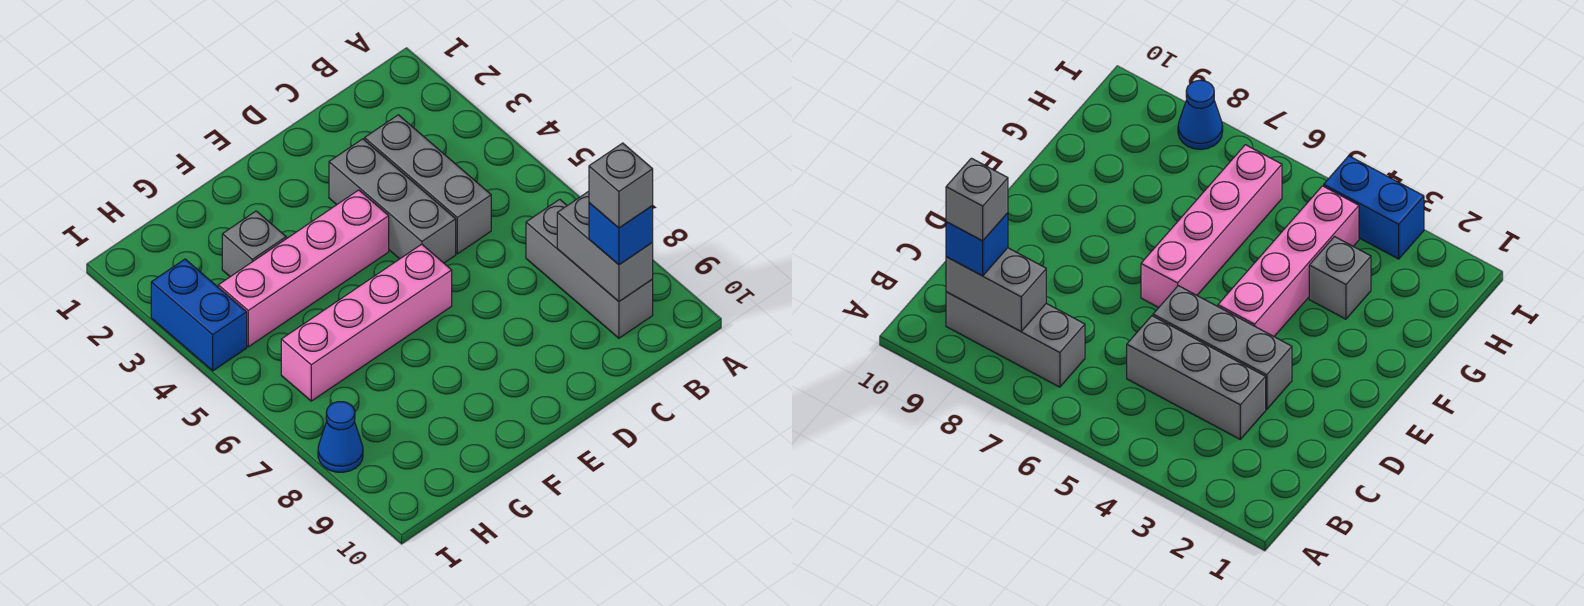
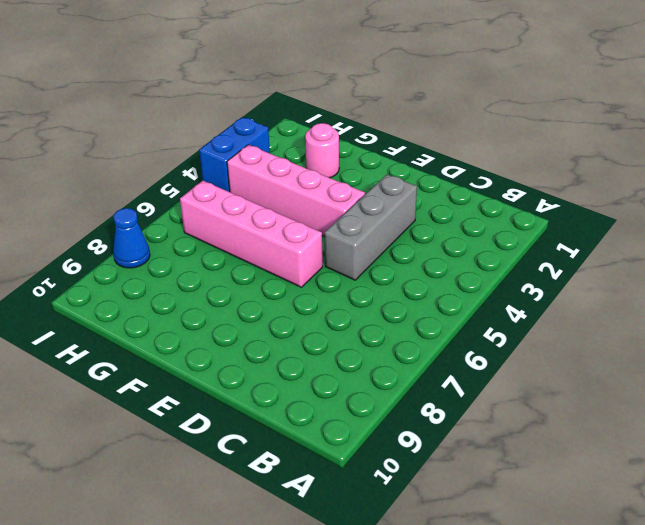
pink 1x1 round brick [305,123,339,178] -> none
none -> grey 1x3 brick [526,199,653,338]
none -> grey 1x3 brick [365,115,491,254]

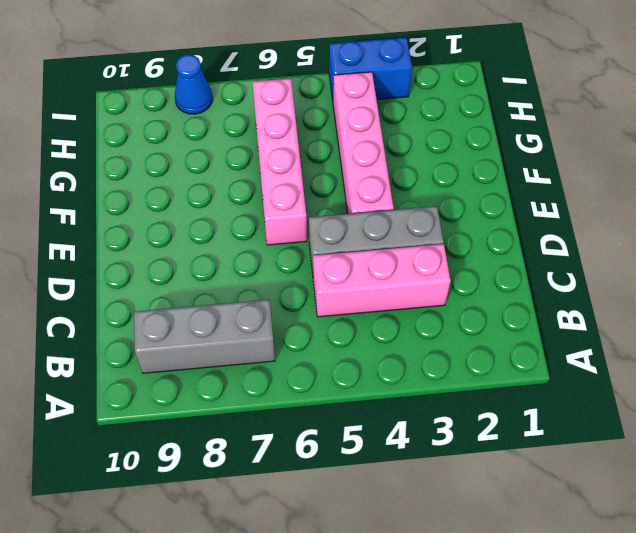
pink 1x3 brick [313,244,451,317] -> grey 1x3 brick [365,115,491,254]
none -> grey 1x1 brick [222,211,286,277]
none -> grey 1x2 brick [557,191,653,301]

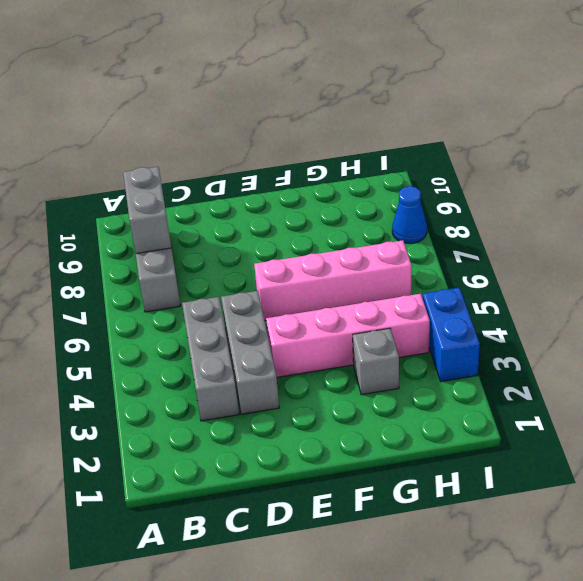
none -> blue 1x1 brick [589,203,653,265]
none -> grey 1x1 brick [589,143,653,228]

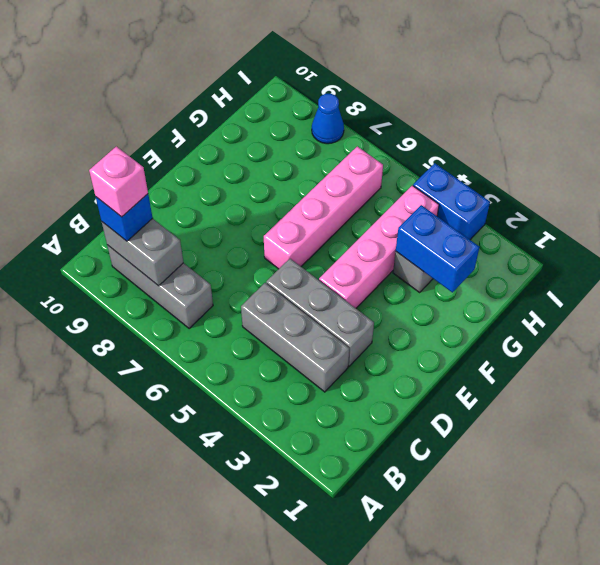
pink 1x1 brick [89,146,148,217] -> grey 1x1 brick [589,143,653,228]
blue 1x2 brick [396,205,479,293] -> none

